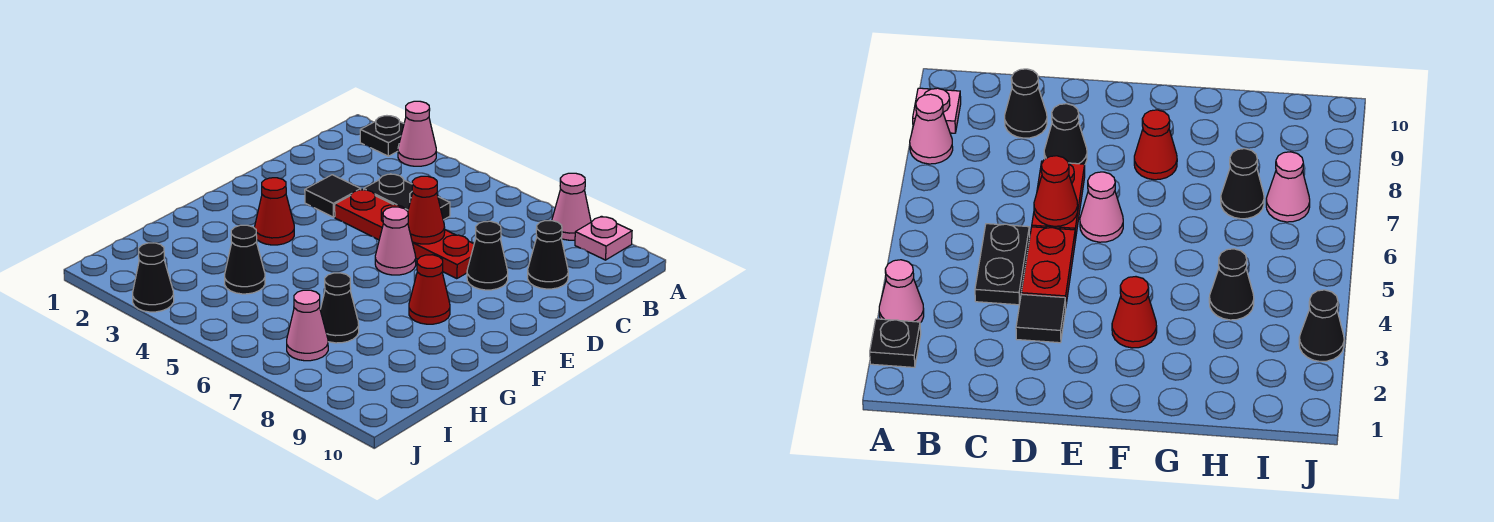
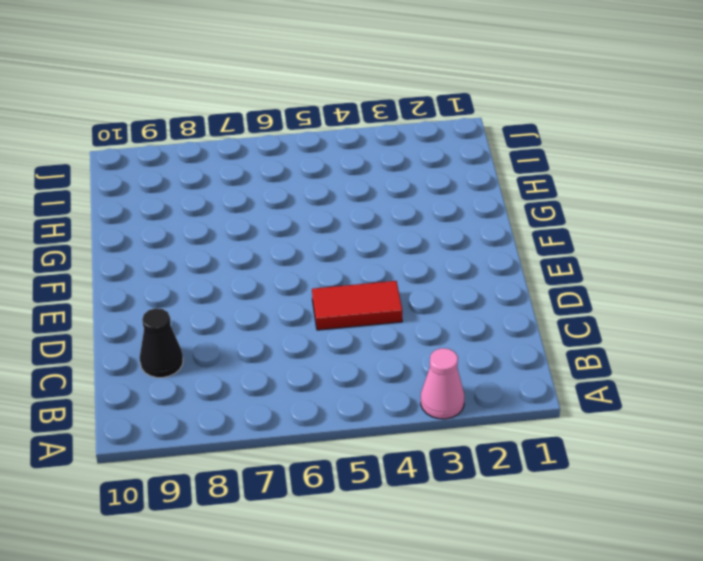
red 1x2 tile [312,281,402,330] -> red 1x2 plate [335,189,405,240]
none -> black 1x1 plate [360,116,404,156]
none -> pink 1x1 cone [552,173,591,240]
none -> pink 1x1 plate [575,216,632,260]

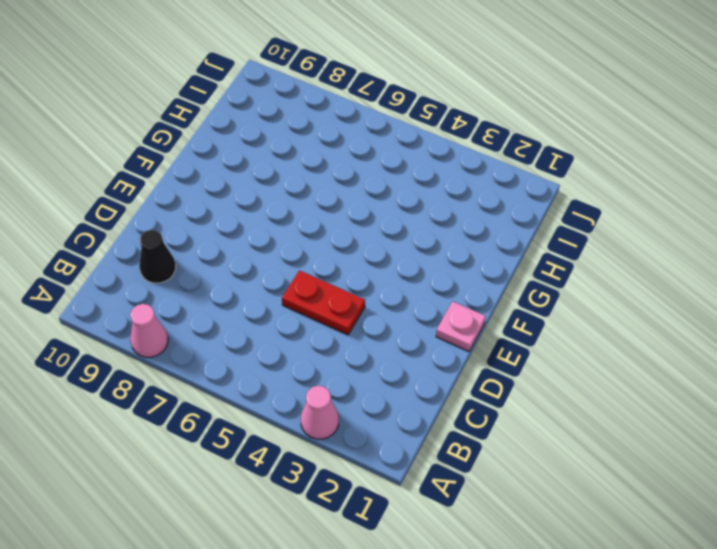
pink 1x1 plate [436,302,486,351] -> pink 1x1 plate moved to [575,216,632,260]
none -> black 1x1 plate [360,116,404,156]
none -> black 1x2 plate [364,174,450,220]
none -> black 1x1 tile [305,175,361,217]

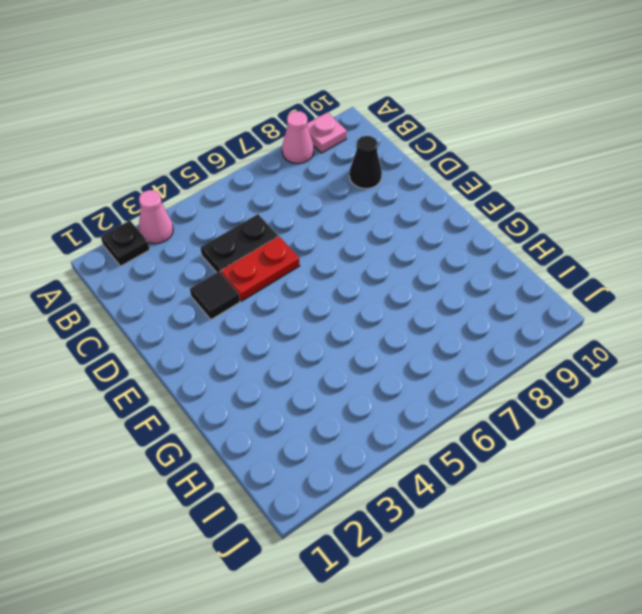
none -> red 1x2 plate [412,230,474,279]
none -> black 1x1 cone [467,221,508,290]
none -> pink 1x1 cone [375,207,416,275]

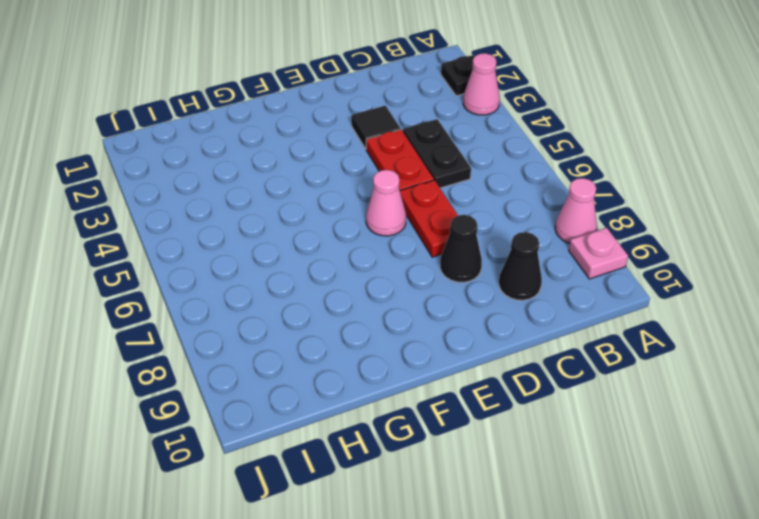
none -> red 1x1 cone [255,178,294,245]
none -> red 1x1 cone [409,255,450,324]
none -> black 1x1 cone [225,225,265,294]

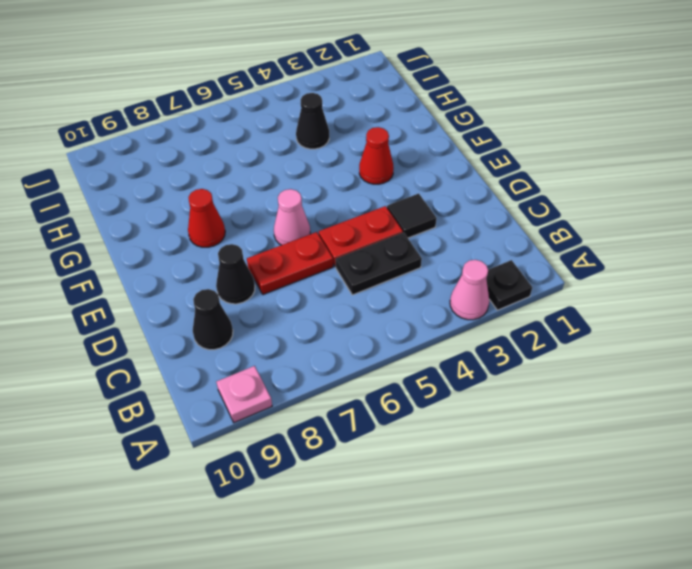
none -> pink 1x1 cone [552,173,591,240]
none -> black 1x1 cone [320,273,359,343]
none -> pink 1x1 cone [287,290,328,361]

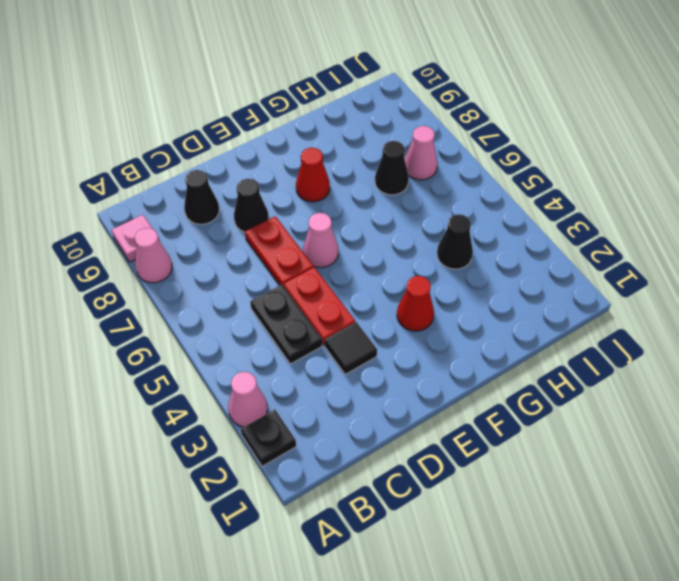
none -> black 1x1 cone [133,243,174,312]
none -> red 1x1 cone [408,176,445,244]

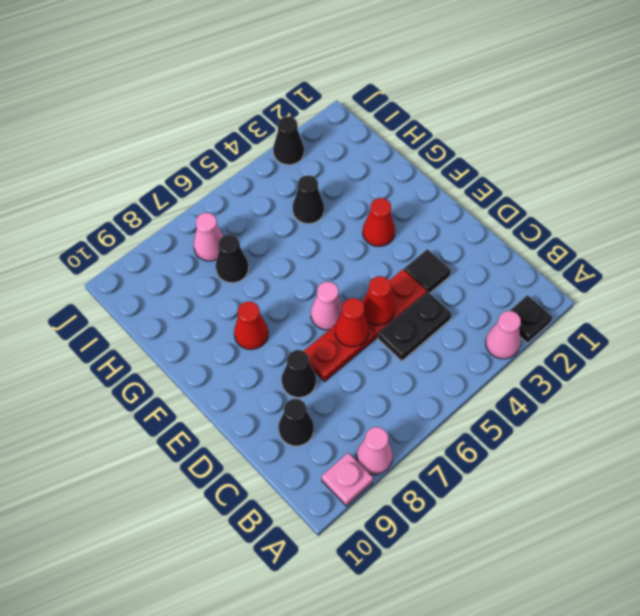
red 1x1 cone [362,276,395,325] -> none

